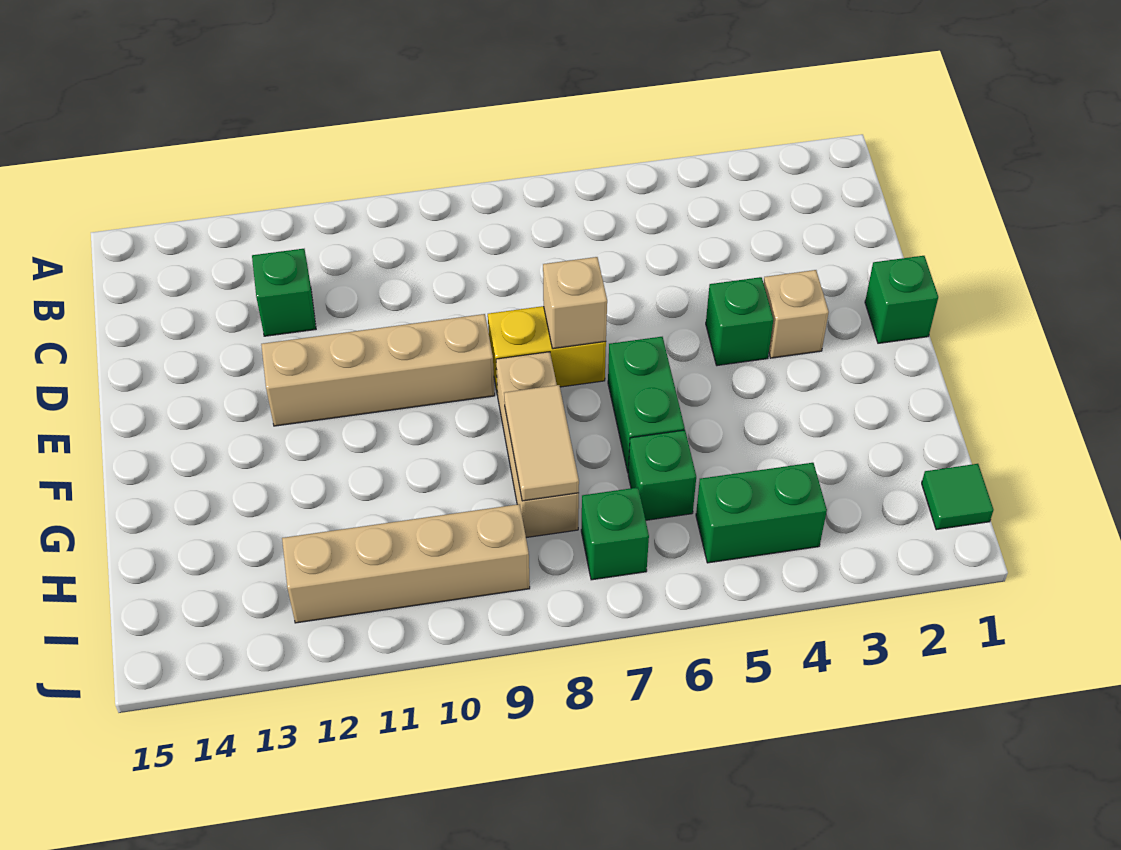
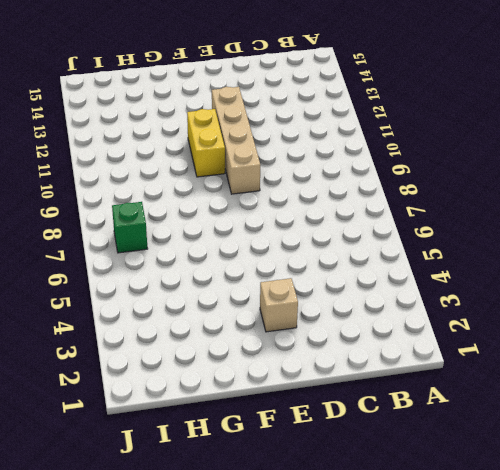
yellow 1x2 brick [187,109,225,177] -> yellow 1x2 brick moved to [488,306,606,395]
none -> green 1x1 brick [252,249,316,336]
none -> green 1x1 brick [865,256,938,343]
none -> green 1x1 brick [706,277,773,366]

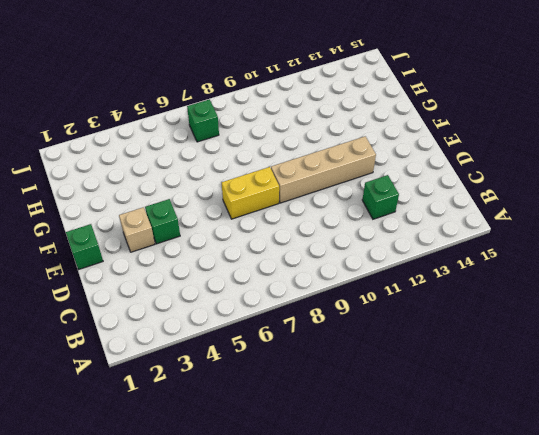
none -> green 1x2 brick [608,337,685,472]
none -> tan 1x3 brick [496,352,579,538]
none -> green 1x1 brick [628,430,696,520]

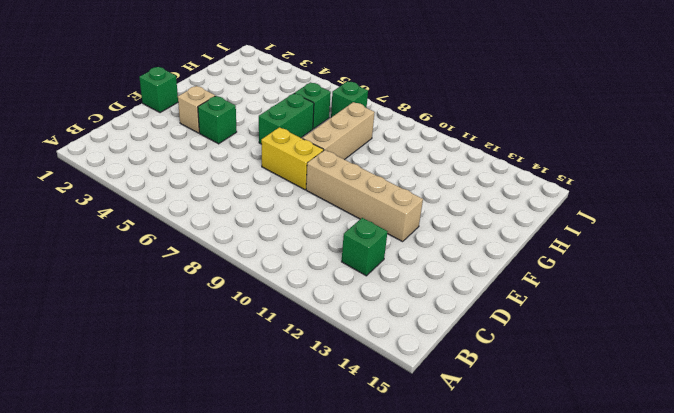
none -> green 1x1 tile [922,464,994,530]
none -> green 1x2 brick [696,463,827,563]
none -> tan 1x4 brick [282,504,530,623]

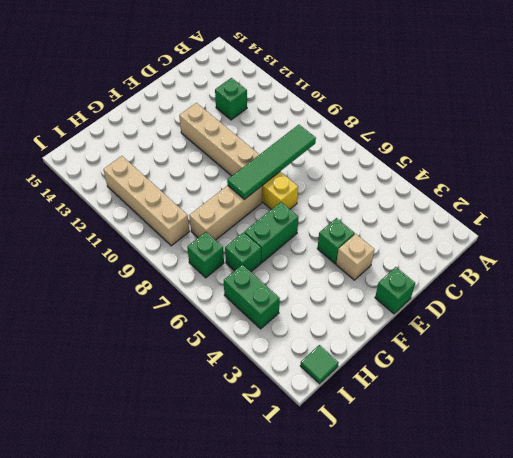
green 1x4 tile [227,125,316,200] -> none
none -> tan 1x1 brick [543,257,607,349]
none -> tan 1x2 tile [504,385,579,501]

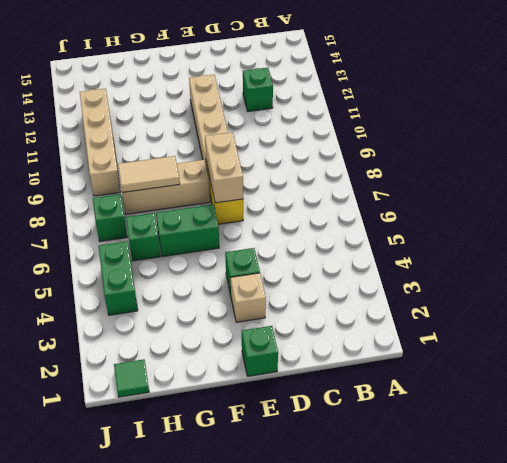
tan 1x2 brick [205,132,243,203] -> tan 1x1 brick [543,257,607,349]

